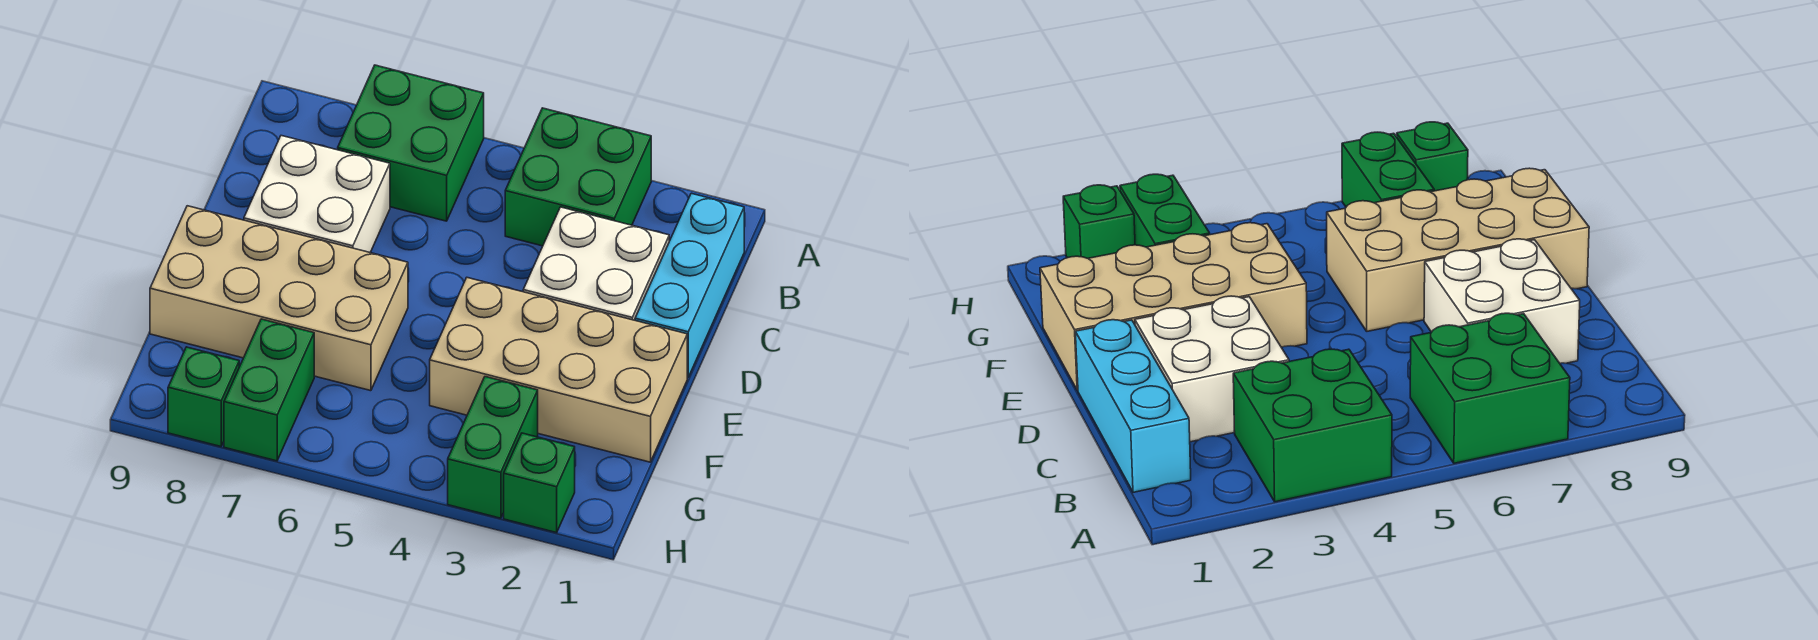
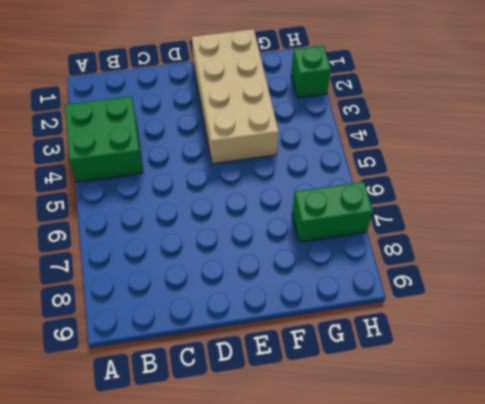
none -> green 2x2 brick [338,65,484,221]
none -> cyan 1x3 brick [635,193,744,377]

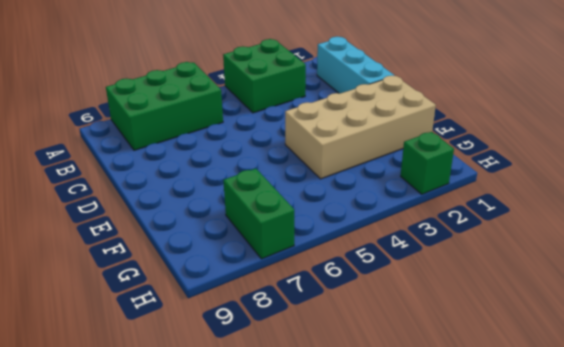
green 2x3 brick [106,62,223,150] -> green 2x2 brick [338,65,484,221]
none -> white 2x2 brick [523,207,669,320]
none -> white 2x2 brick [244,136,390,252]

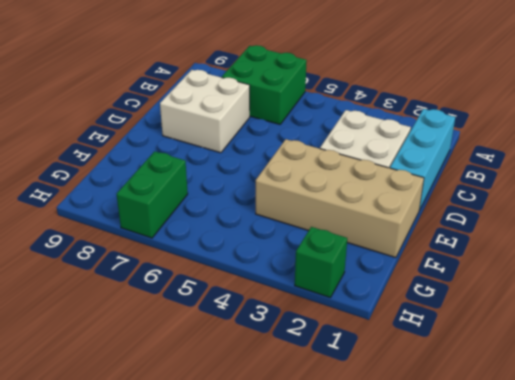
none -> green 2x2 brick [505,108,651,246]
none -> tan 2x4 brick [150,206,408,391]

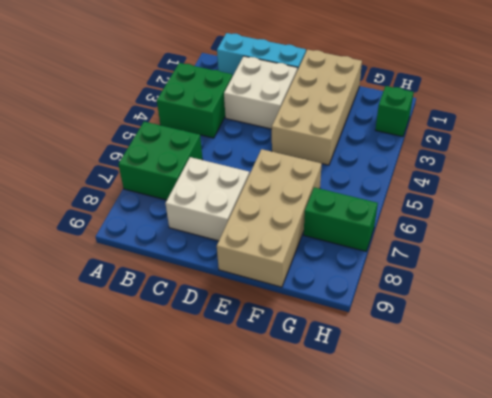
none -> green 1x2 brick [448,377,538,518]
none -> green 1x1 brick [168,347,239,447]

